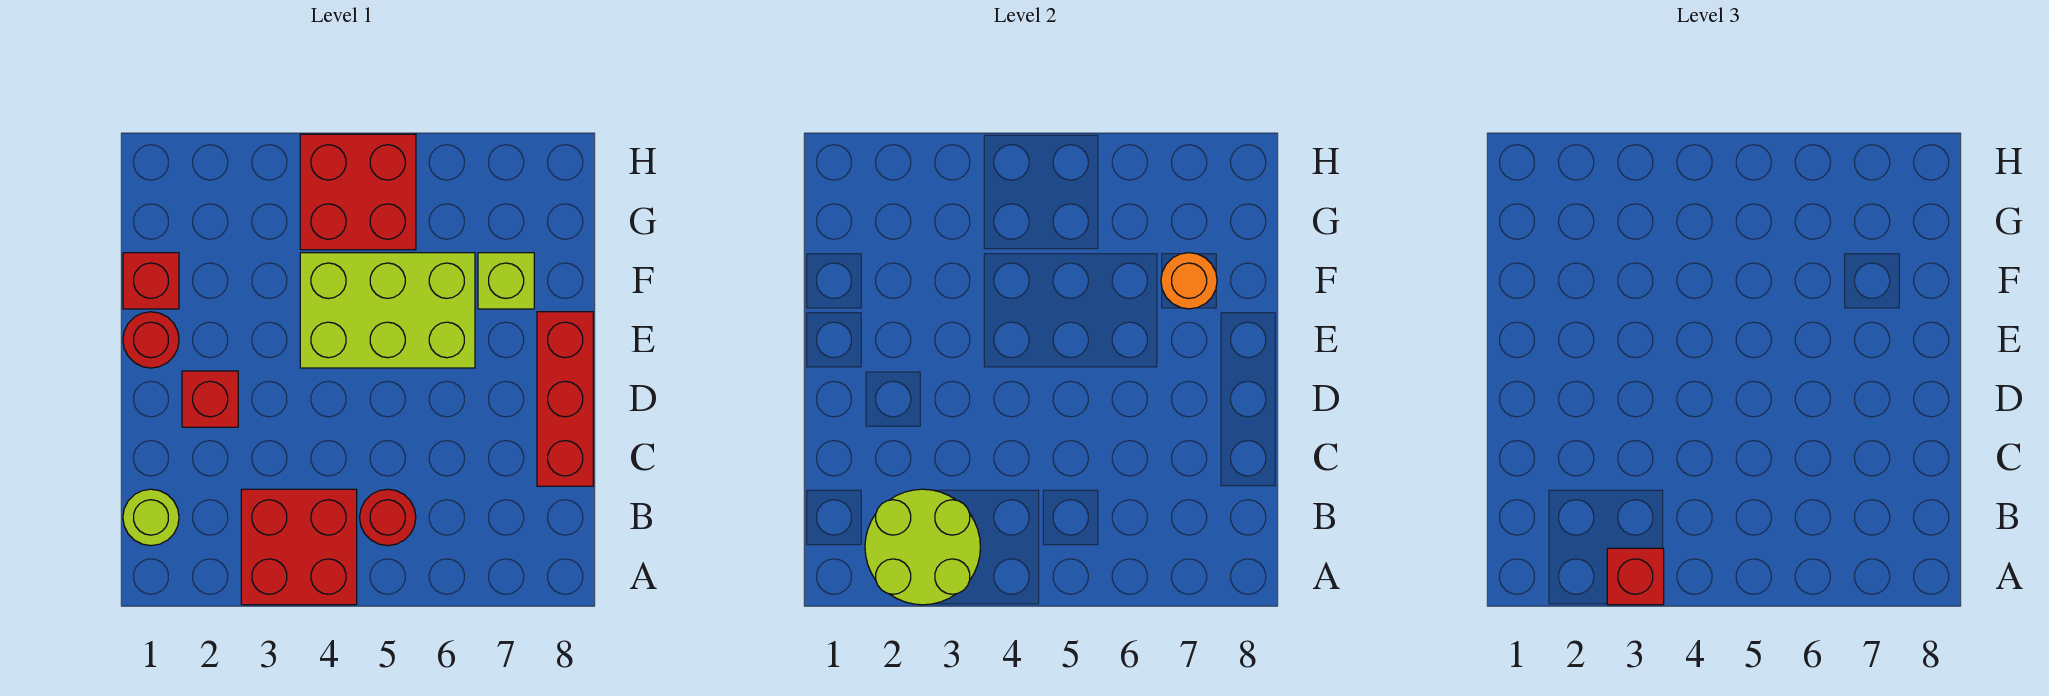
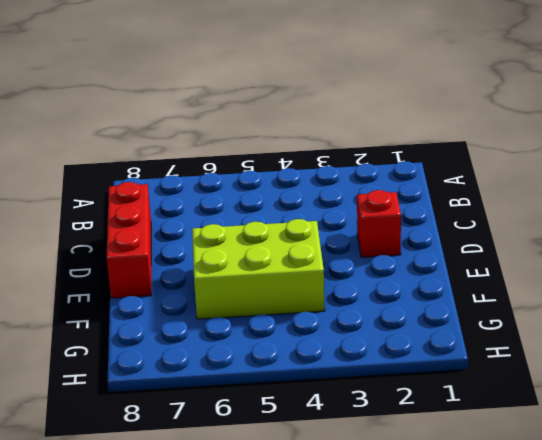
none -> red 2x2 brick [241,489,357,605]
none -> lime 1x1 round brick [123,489,179,546]
none -> red 1x1 round brick [360,489,416,546]

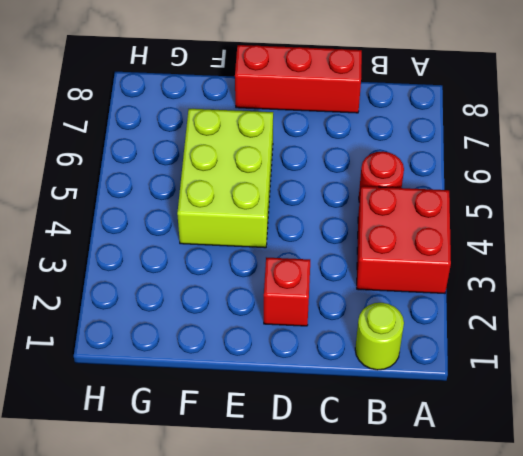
none -> red 1x1 round brick [123,312,179,368]
none -> red 1x1 brick [123,253,179,309]
none -> lime 1x1 brick [478,253,534,309]

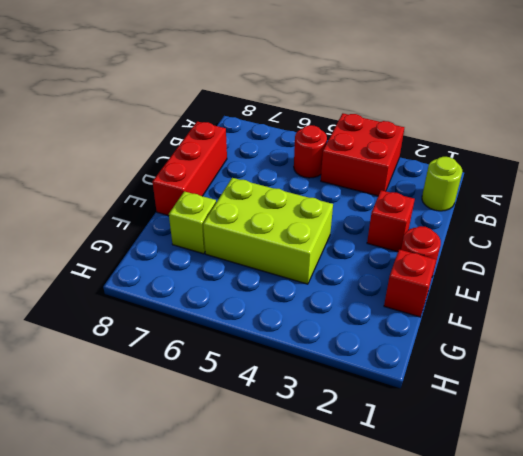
none -> red 2x2 brick [300,134,416,250]
none -> lime 2x2 round brick [865,489,980,605]
none -> orange 1x1 round brick [1161,253,1217,309]

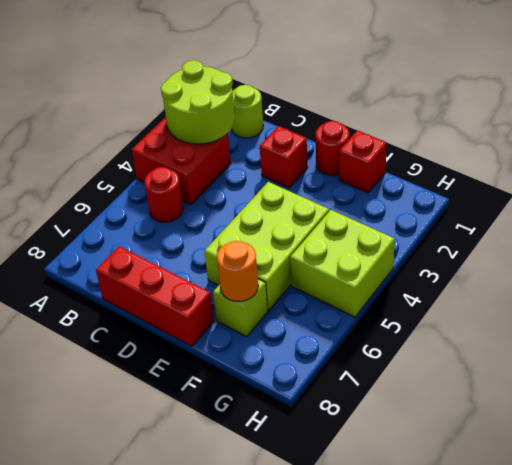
lime 2x2 brick [290,210,395,317] -> red 2x2 brick [300,134,416,250]
none -> red 1x1 brick [1607,548,1664,605]

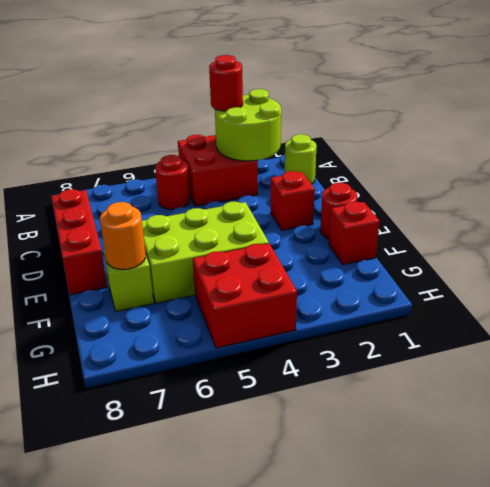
red 1x1 round brick [209,55,243,111] -> red 1x1 brick [1607,548,1664,605]

